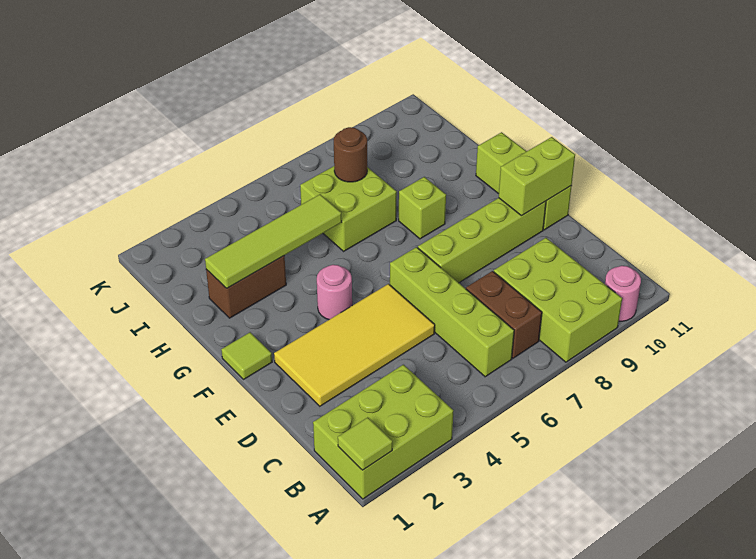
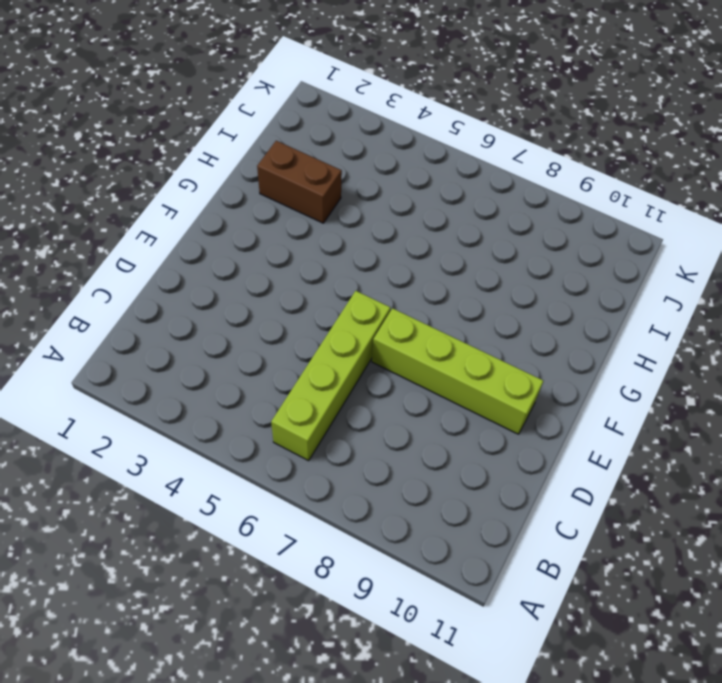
none -> lime 2x3 brick [313,365,454,499]
none -> lime 2x3 brick [494,238,622,362]
none -> pink 1x1 round brick [605,266,641,321]

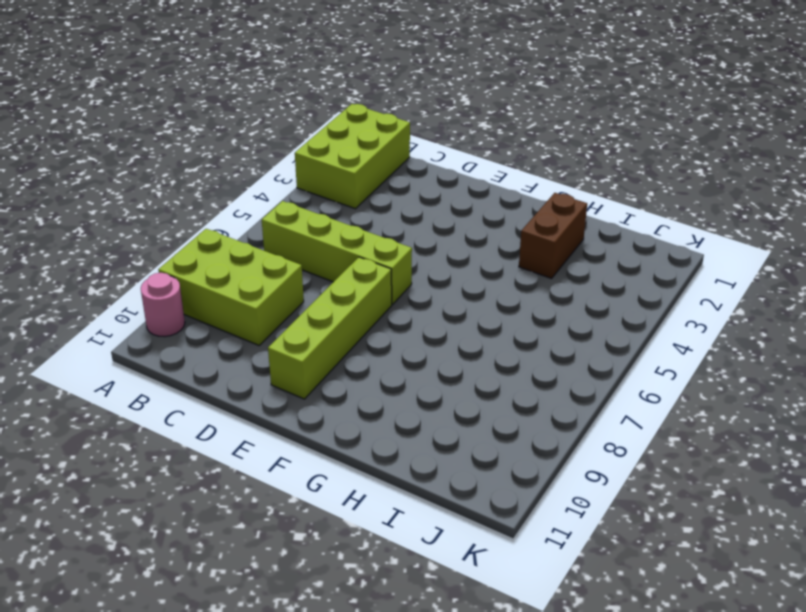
none -> brown 1x2 brick [466,271,542,358]
none -> yellow 2x4 tile [274,284,435,406]
none -> lime 1x3 brick [476,132,572,230]

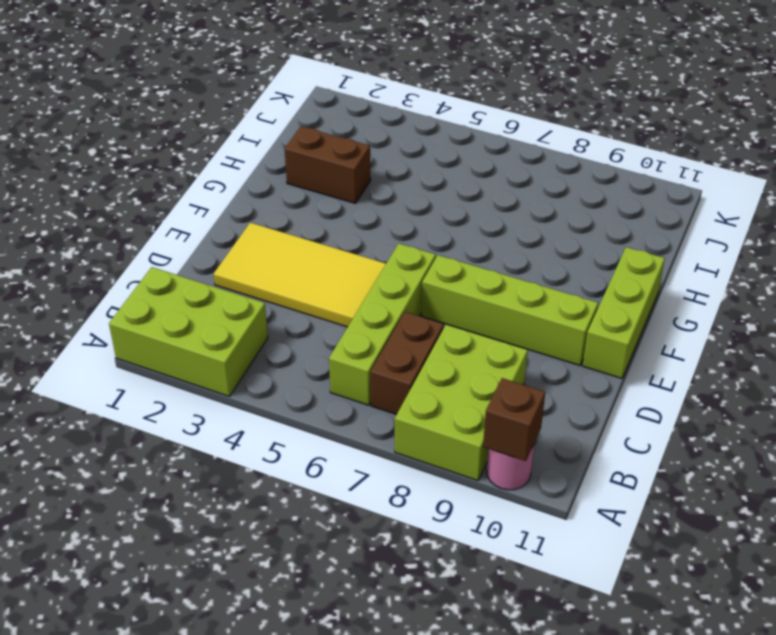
brown 1x1 brick [483,378,545,461] -> none
none -> lime 1x1 tile [221,332,272,380]
none -> pink 1x1 round brick [317,265,352,319]
none -> lime 1x1 brick [399,177,446,239]

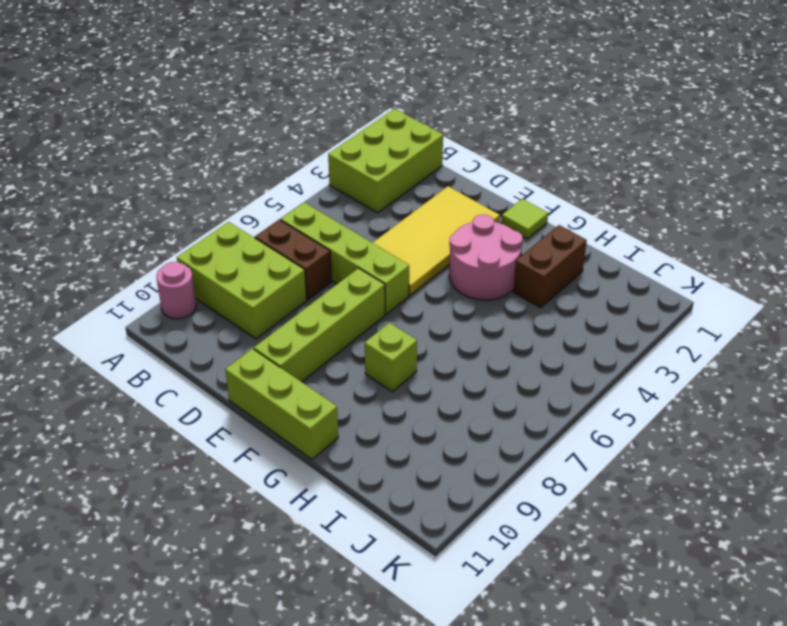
pink 2x2 round brick [449,214,523,300] -> pink 1x1 round brick [317,265,352,319]
none -> lime 2x2 brick [300,166,397,251]
none -> lime 1x1 tile [338,417,393,470]
none -> lime 1x2 brick [499,137,575,216]

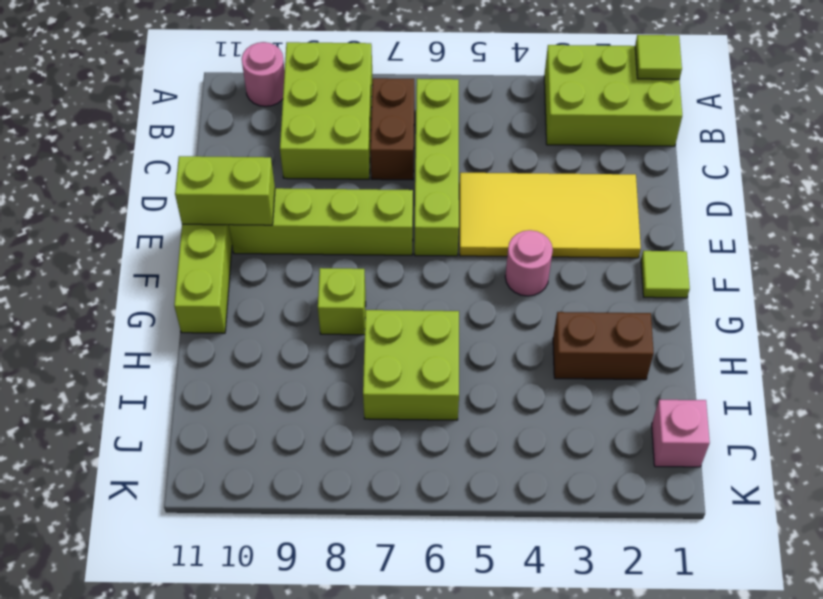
pink 1x1 brick [652,400,710,467] -> none
none -> lime 1x4 tile [205,194,342,288]
none -> brown 1x1 round brick [334,127,367,182]

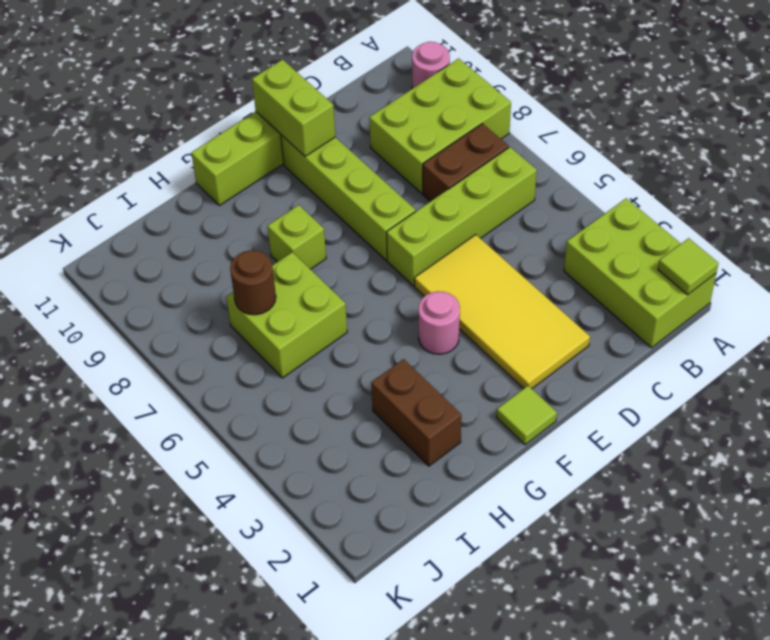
none -> lime 1x4 tile [205,194,342,288]

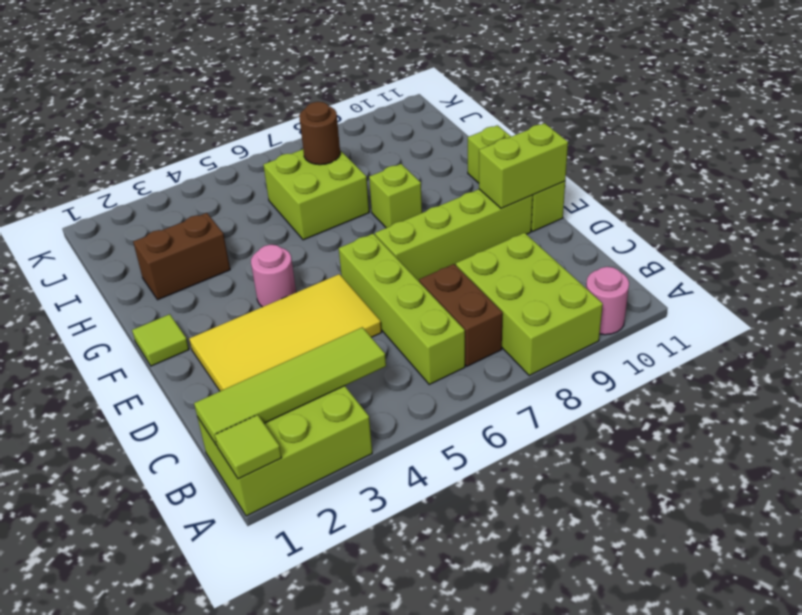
lime 1x4 tile [194,327,386,446] -> lime 1x4 tile moved to [205,194,342,288]

